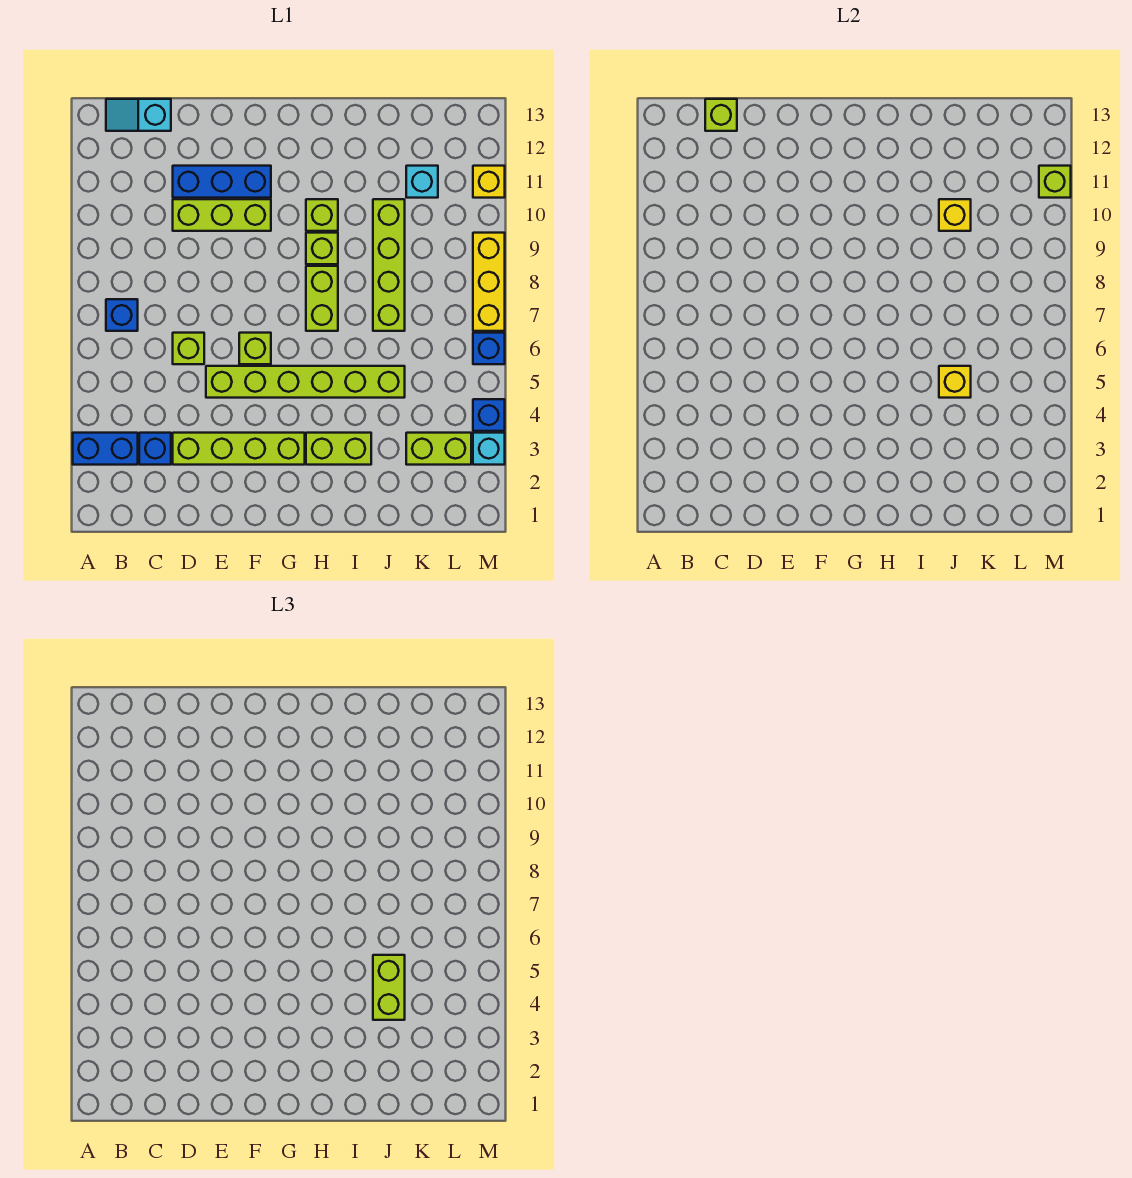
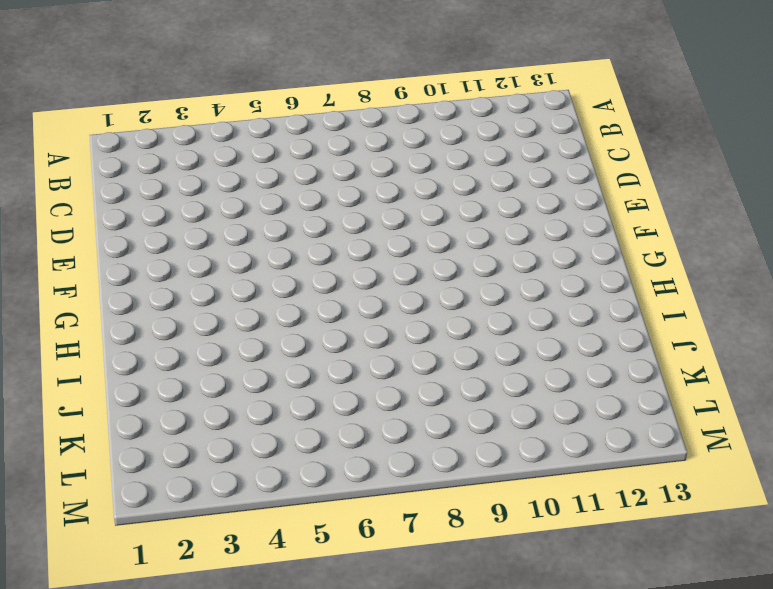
none -> blue 1x2 brick [73,433,138,465]
none -> blue 1x1 brick [106,299,138,331]
none -> cyan 1x2 slope [106,99,171,131]

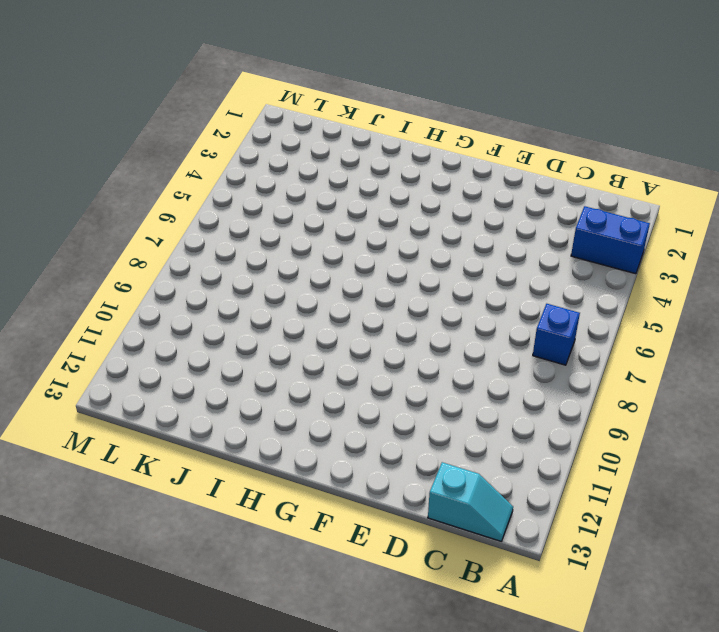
none -> blue 1x1 brick [139,433,171,465]
none -> lime 1x4 brick [173,433,305,465]
none -> lime 1x1 brick [173,333,204,364]

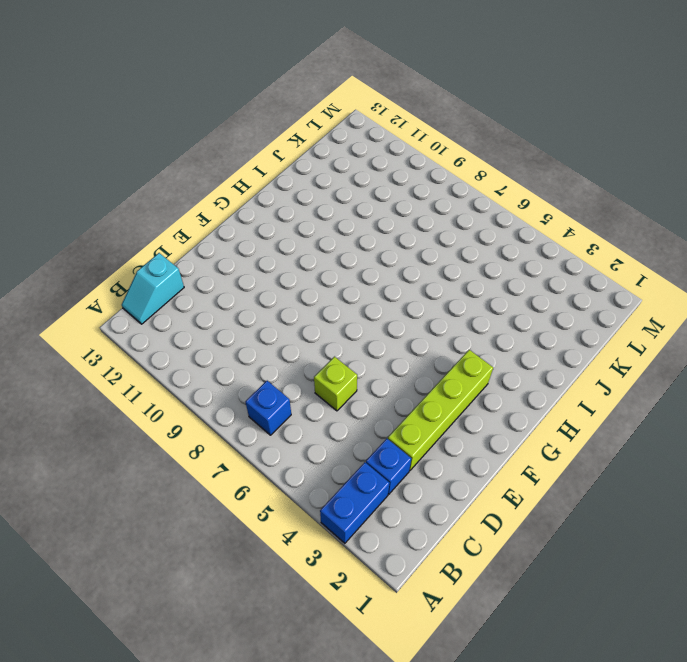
none -> lime 1x3 brick [173,199,271,231]
none -> blue 1x3 brick [173,166,271,198]
none -> lime 1x6 brick [206,366,405,398]

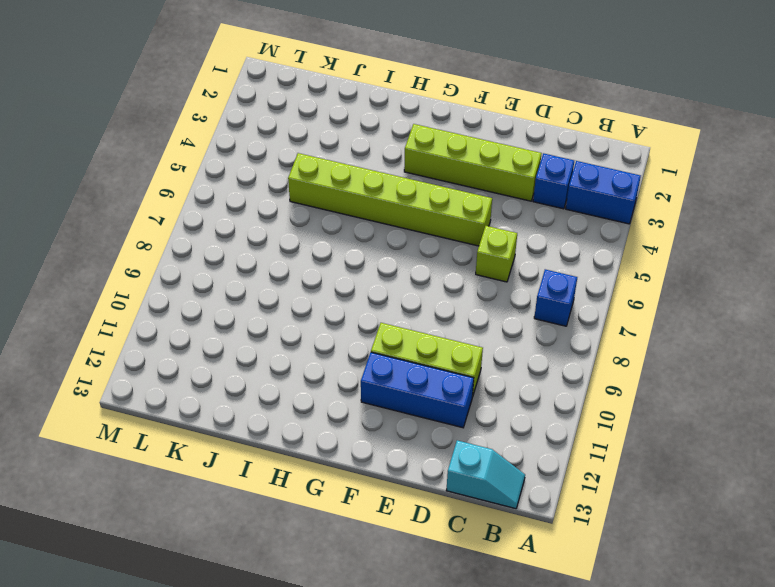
none -> lime 1x1 brick [239,333,271,364]
none -> lime 1x2 brick [306,433,371,465]
none -> lime 1x2 brick [306,266,338,331]

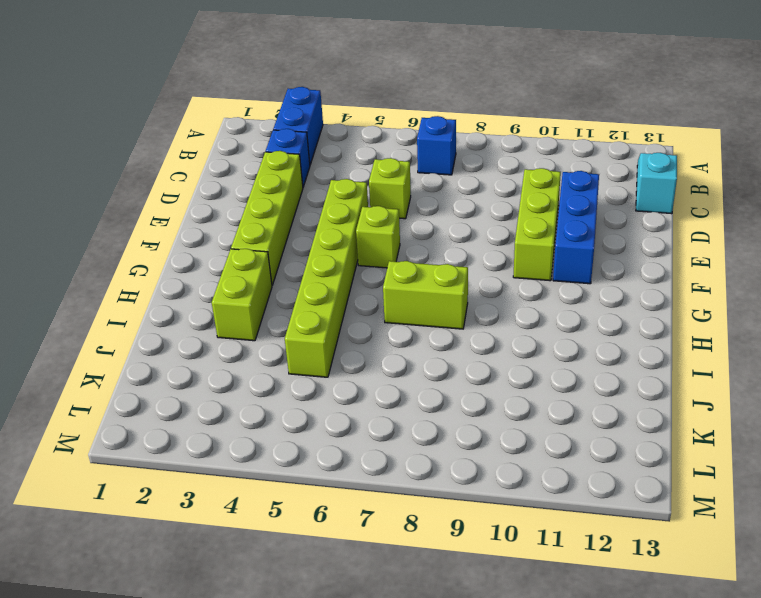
none -> lime 1x1 brick [306,233,338,264]
none -> lime 1x1 brick [306,199,338,231]
none -> lime 1x4 brick [373,199,405,331]

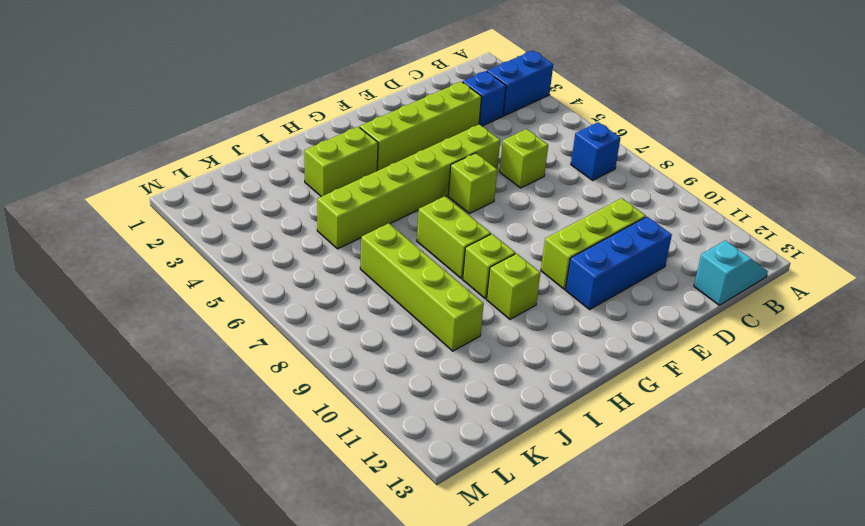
none -> lime 1x2 brick [406,433,471,465]
none -> cyan 1x1 brick [406,166,438,198]
none -> cyan 1x1 brick [473,433,505,465]

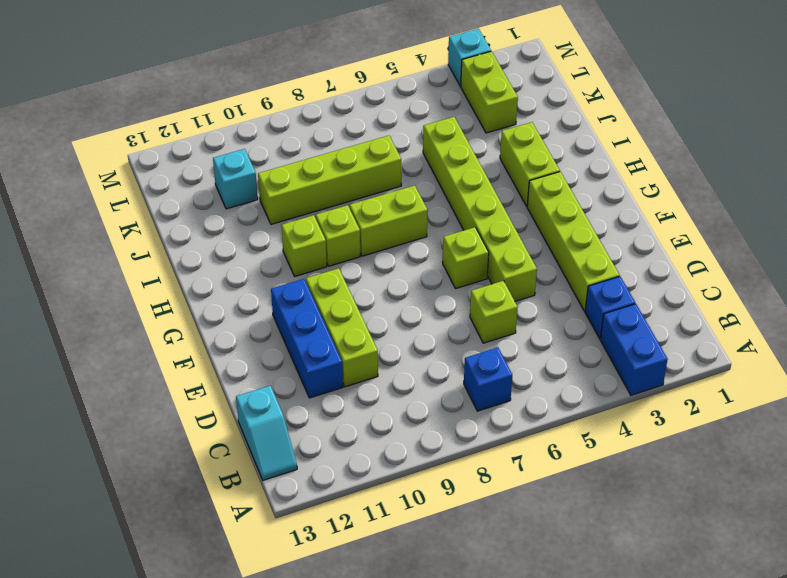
none -> blue 1x1 brick [473,399,505,431]
none -> blue 1x1 brick [473,333,505,364]
none -> yellow 1x3 brick [473,233,505,331]

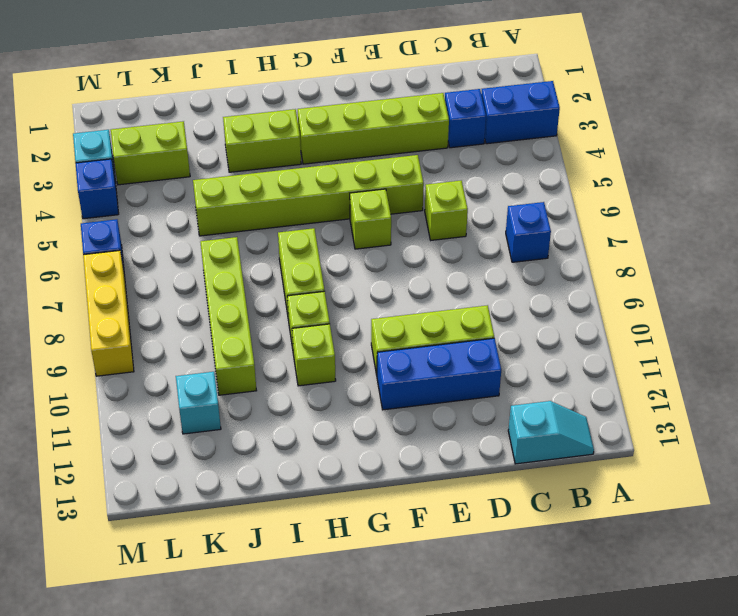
none -> yellow 1x1 brick [473,166,505,198]
none -> lime 1x1 brick [705,99,737,131]
none -> yellow 1x1 brick [939,366,971,398]

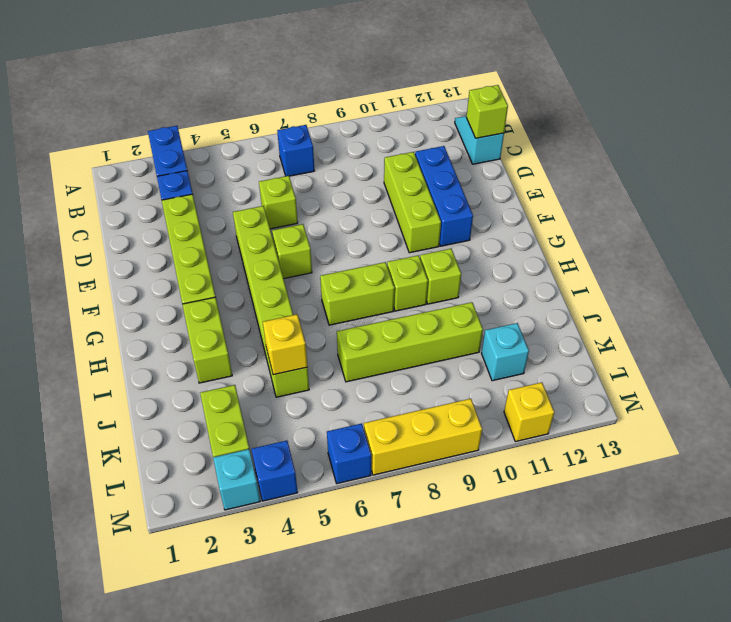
none -> yellow 1x1 brick [939,199,971,231]
none -> lime 1x1 brick [1039,166,1071,198]
none -> lime 1x2 brick [373,955,405,1020]

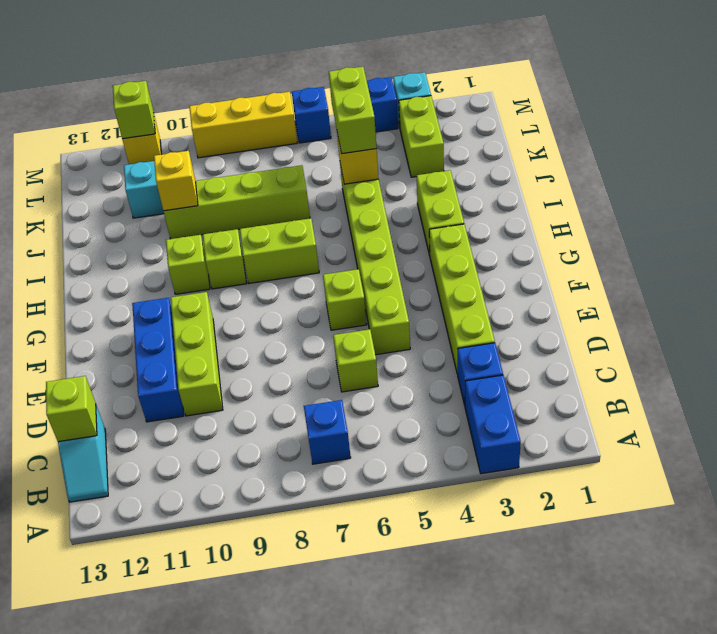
lime 1x2 brick [329,67,377,154] -> lime 1x2 brick turned to [373,955,405,1020]

